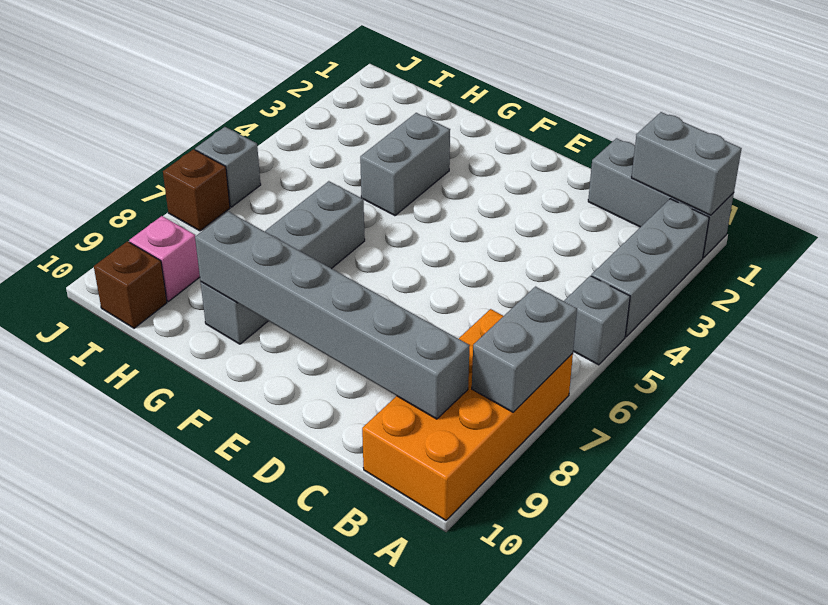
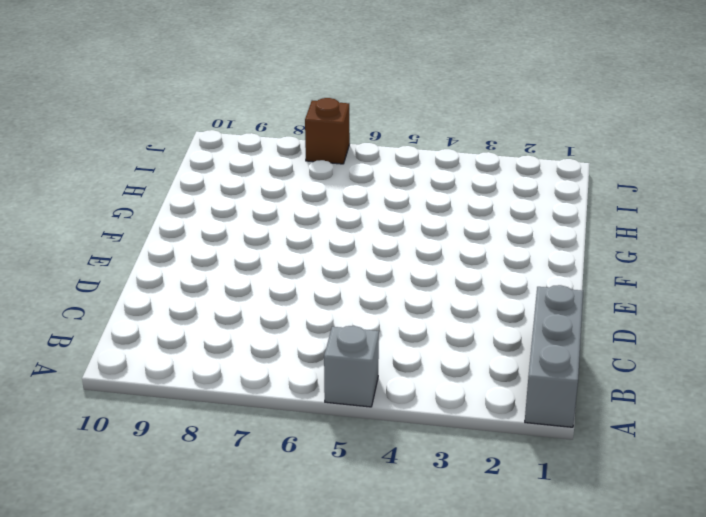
none -> grey 1x3 brick [591,199,709,337]
none -> orange 2x4 brick [362,309,573,520]
none -> grey 1x2 brick [360,113,450,216]

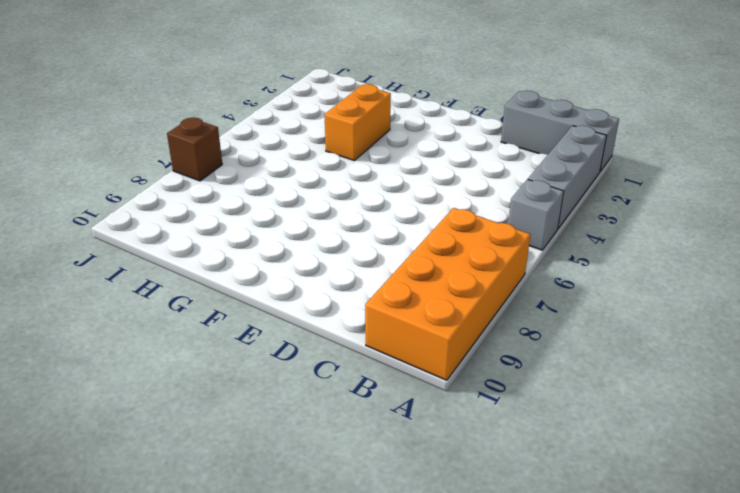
orange 1x2 brick [324,84,391,161] -> grey 1x2 brick [360,113,450,216]
none -> grey 1x4 brick [201,181,365,344]
none -> pink 1x1 brick [129,216,200,301]
none -> brown 1x1 brick [94,241,167,328]

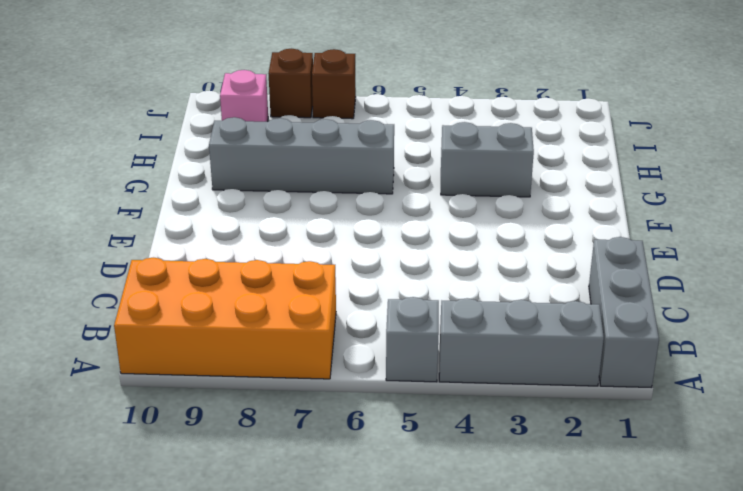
brown 1x1 brick [269,49,313,118] -> brown 1x1 brick moved to [94,241,167,328]
none -> grey 1x1 brick [195,127,261,207]
none -> grey 1x2 brick [631,112,742,215]
none -> grey 1x2 brick [472,287,577,412]

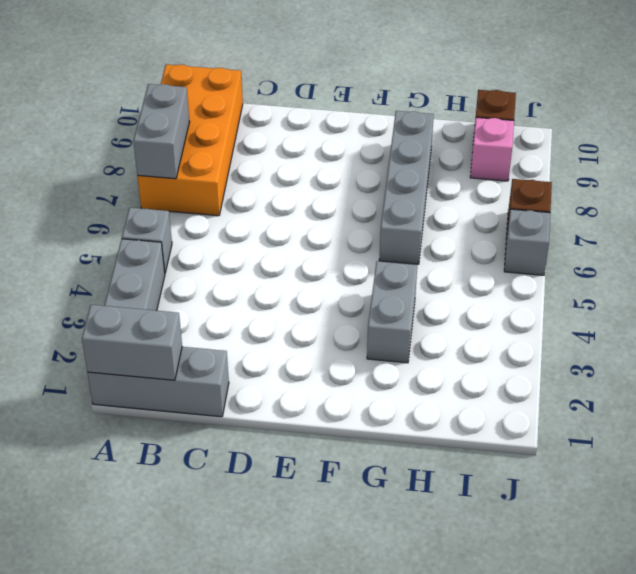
none -> grey 1x6 brick [195,212,470,419]

